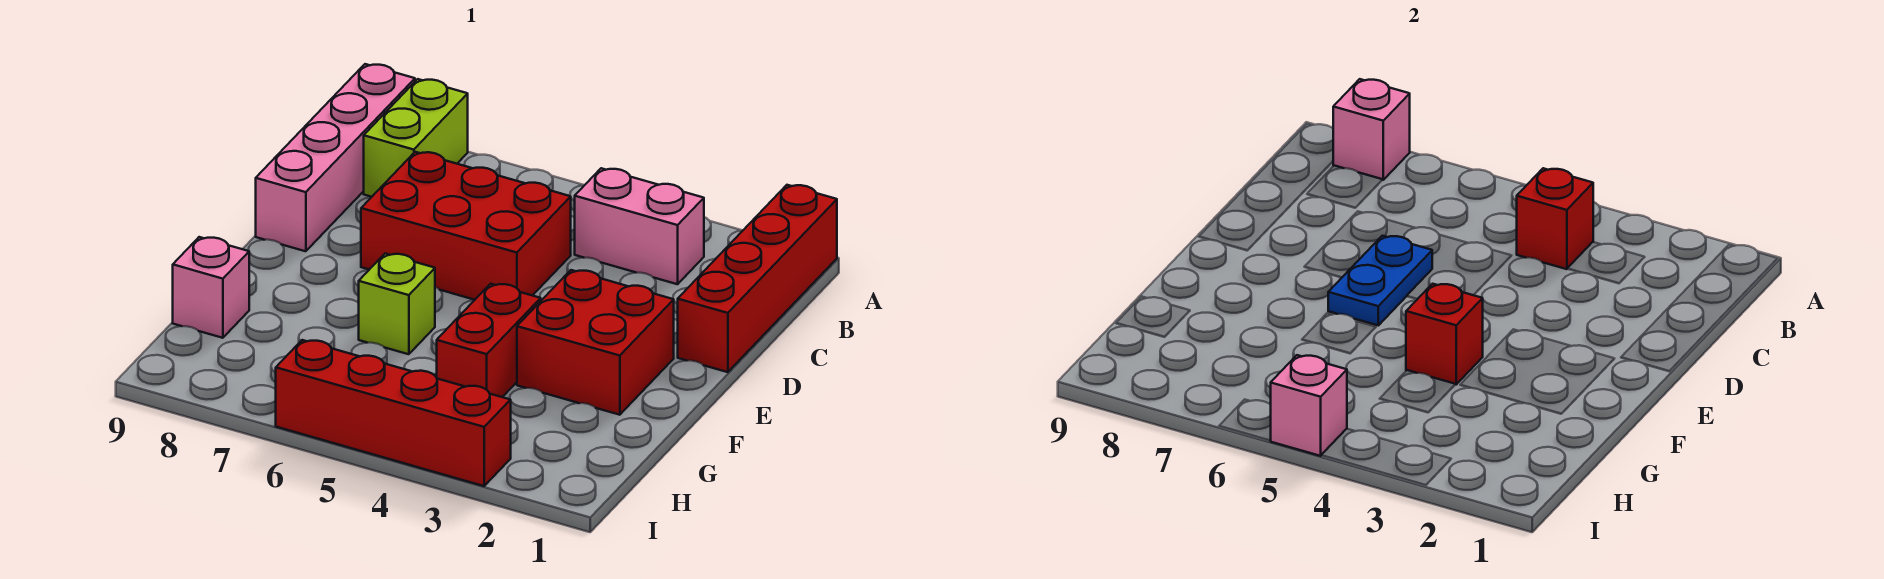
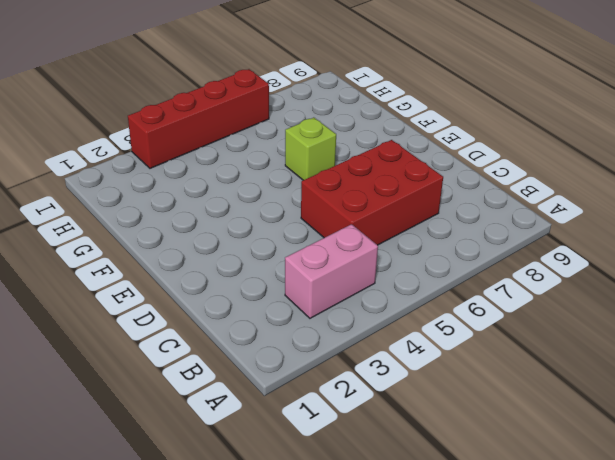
none -> red 1x4 brick [678,185,837,372]
none -> lime 1x2 brick [364,79,468,197]
none -> pink 1x4 brick [256,64,415,251]

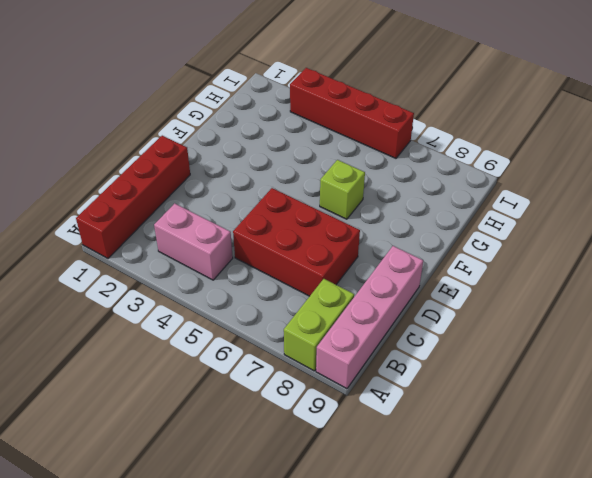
none -> red 2x2 brick [517,270,674,415]
none -> red 1x2 brick [437,284,541,397]
none -> pink 1x1 brick [173,237,249,338]

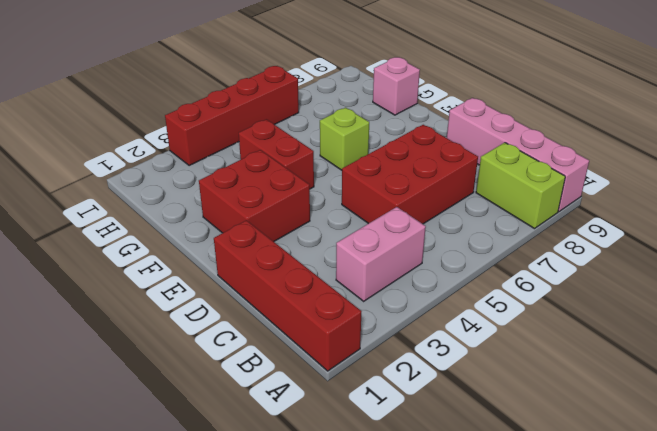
none -> pink 1x1 brick [1333,79,1410,180]
none -> red 1x1 brick [1517,168,1593,269]
none -> blue 1x2 plate [1328,236,1432,325]

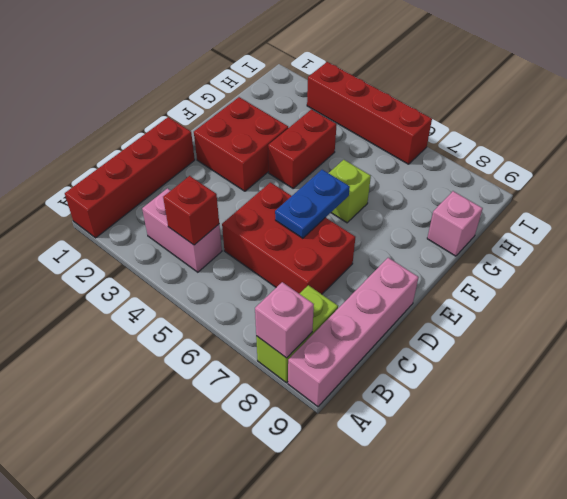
none -> red 1x1 brick [1406,284,1483,384]
none -> pink 1x1 brick [1271,355,1347,456]

